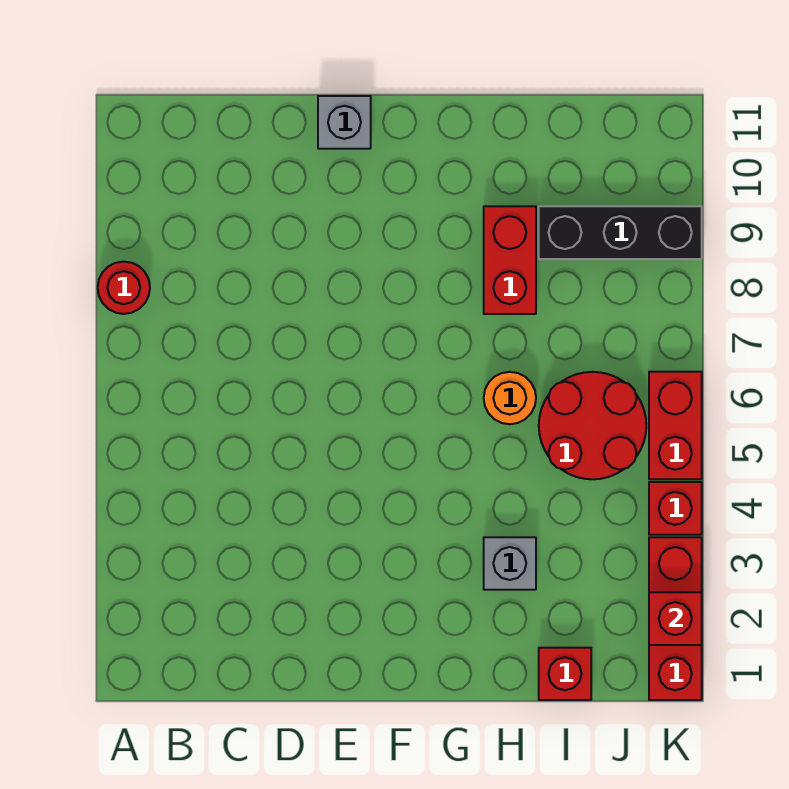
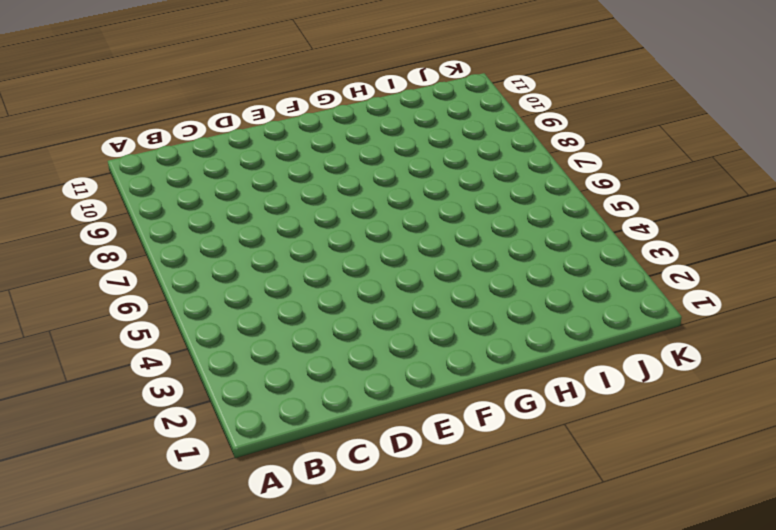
none -> red 1x1 round brick [98,262,150,314]
none -> grey 1x1 brick [318,96,371,149]
none -> grey 1x1 brick [484,537,536,590]

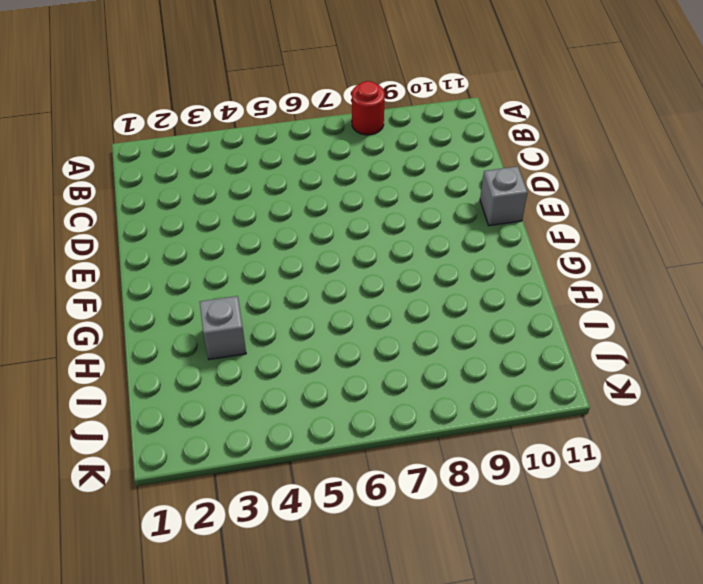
none -> orange 1x1 round brick [484,372,536,424]
none -> red 1x2 brick [484,206,536,314]
none -> red 1x1 brick [539,648,591,700]

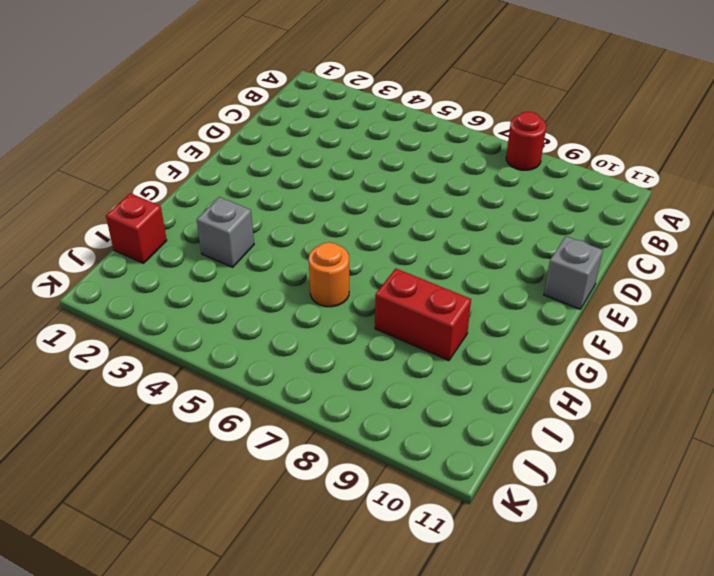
none -> red 2x2 round brick [539,372,646,479]
none -> black 1x3 brick [539,206,702,259]
none -> red 1x3 brick [649,537,702,700]

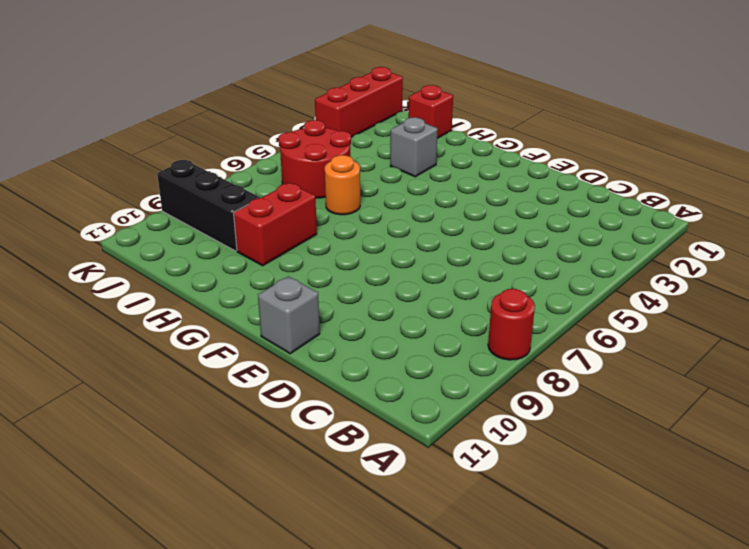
none -> red 1x1 brick [649,482,702,535]
none -> red 1x2 brick [649,372,702,479]
none -> red 1x1 brick [649,592,702,645]

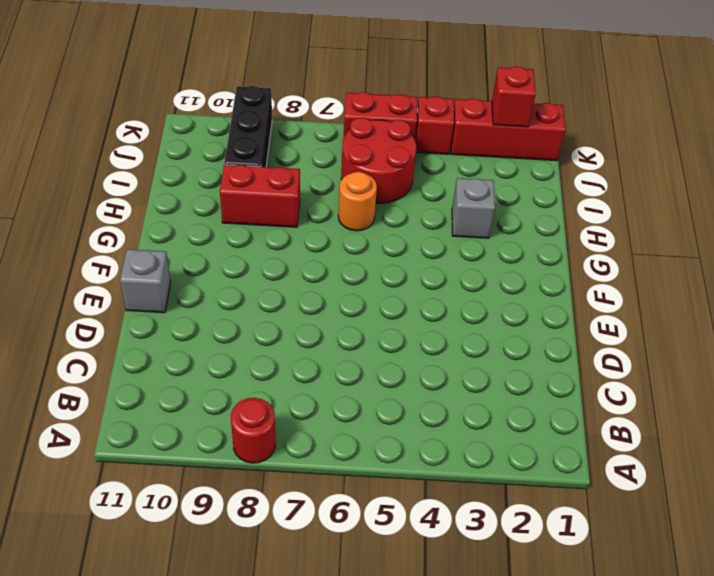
none -> red 1x1 brick [539,648,591,700]

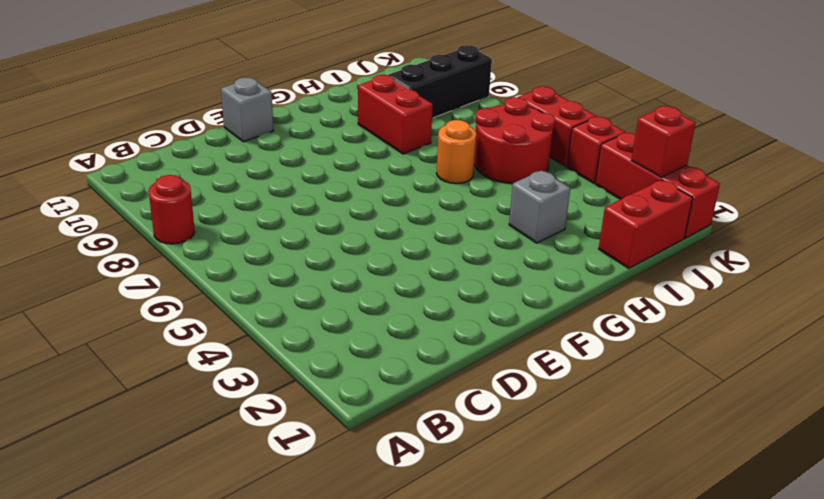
red 1x2 brick [599,180,692,269] -> red 1x1 brick [539,648,591,700]

